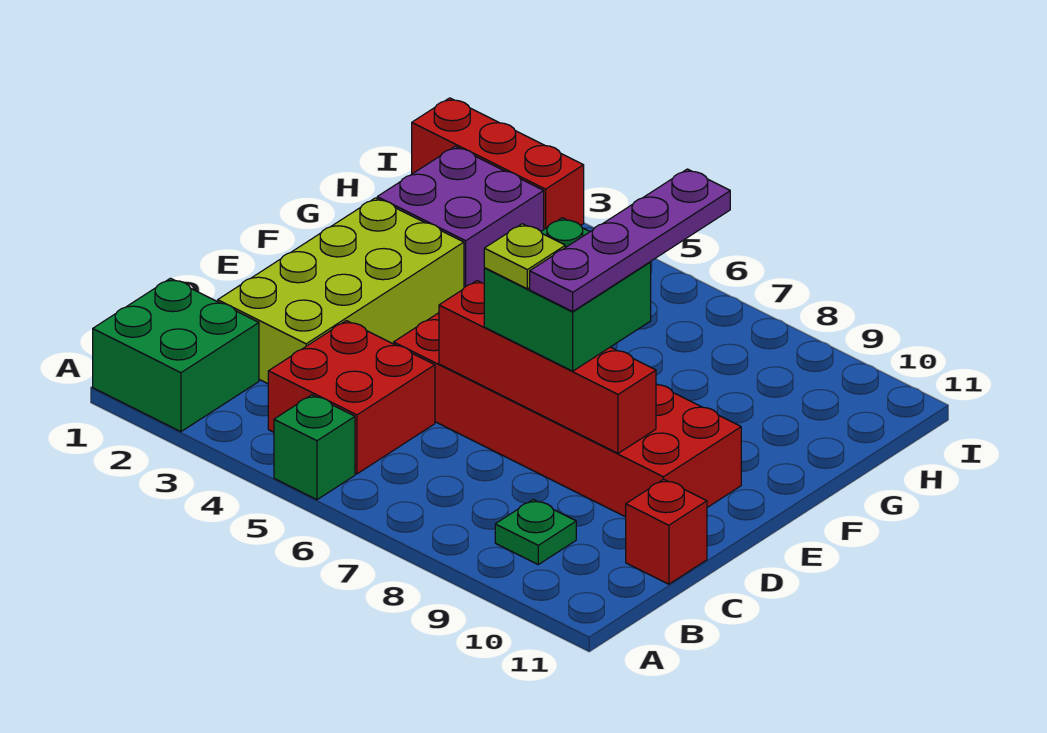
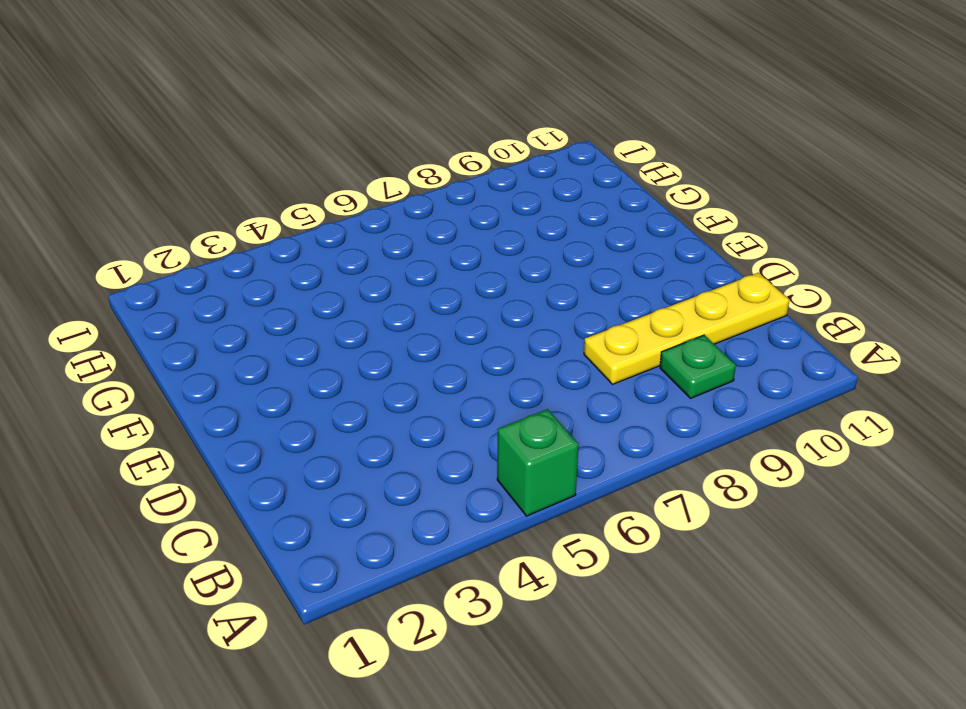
yellow 1x4 plate [584,273,789,384] -> red 1x1 brick [626,479,707,584]
none -> green 2x2 brick [93,278,259,432]
none -> red 2x2 brick [268,321,435,474]
none -> lime 2x4 brick [218,198,464,384]

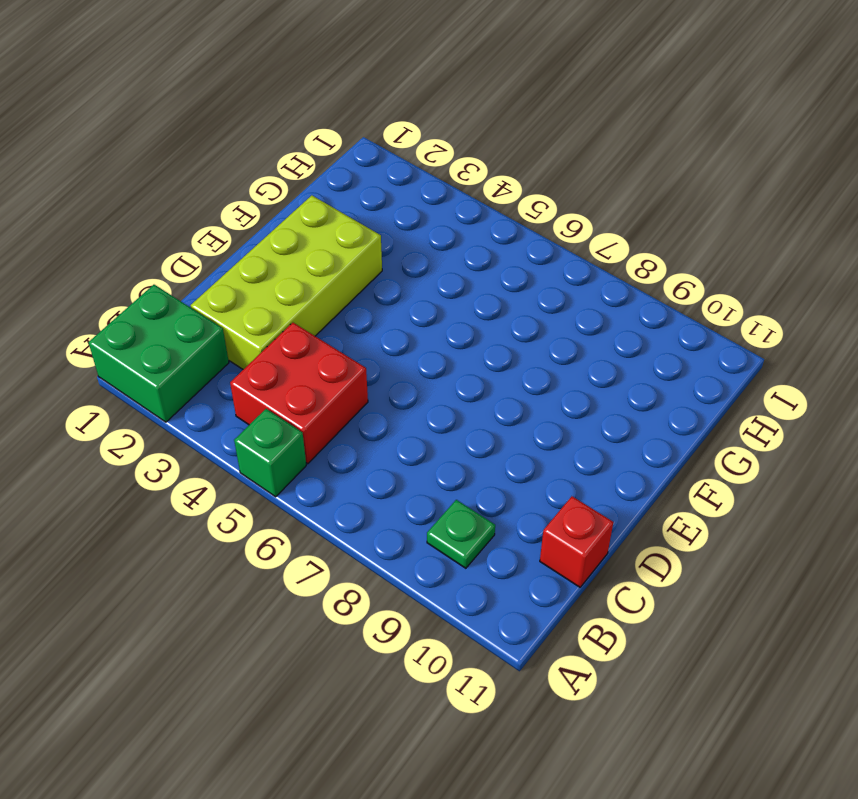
none -> red 2x6 brick [394,313,741,517]
none -> purple 2x2 brick [377,146,544,287]
none -> red 1x3 brick [412,98,584,229]

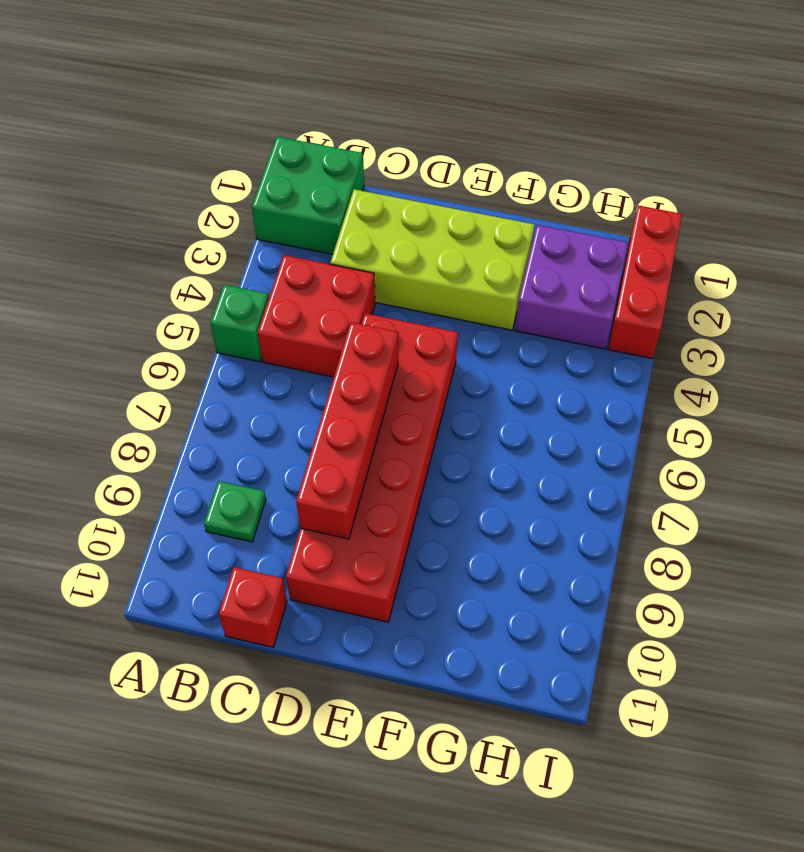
none -> green 2x2 brick [484,218,651,371]
none -> lime 1x1 plate [484,224,565,289]
none -> purple 1x4 plate [530,169,730,311]

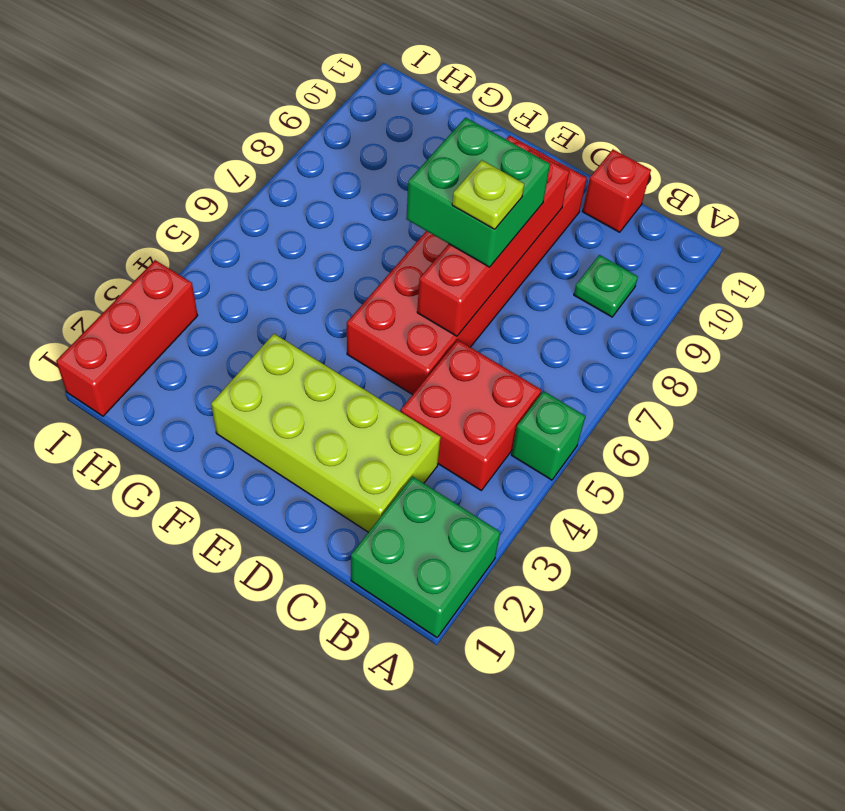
none -> purple 2x2 brick [377,146,544,287]
none -> purple 1x4 plate [530,169,730,311]

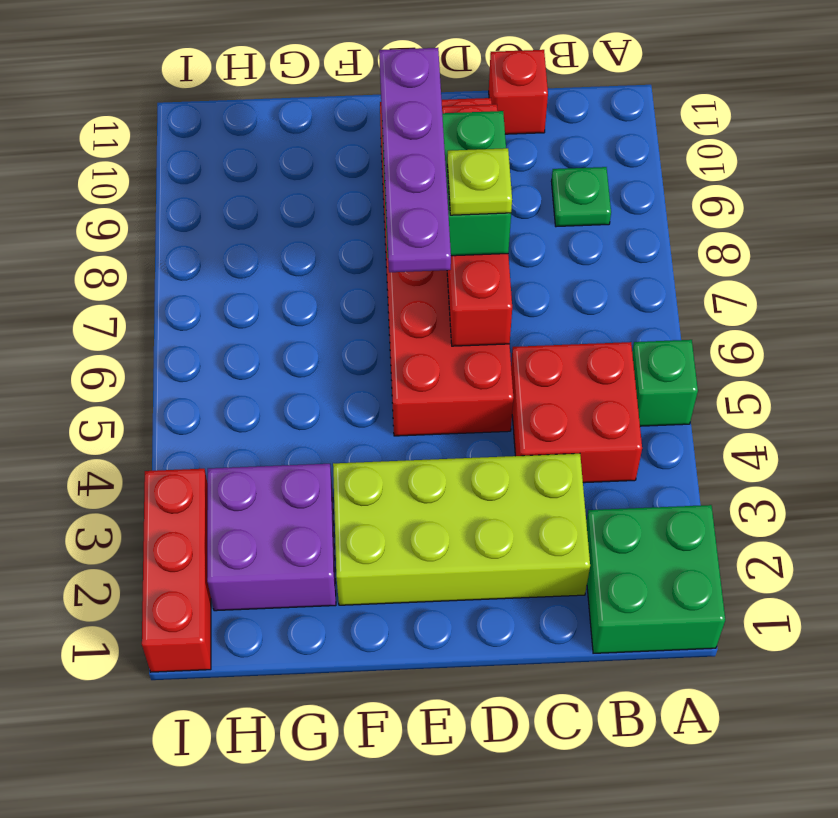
purple 1x4 plate [379,48,451,272] -> purple 1x4 plate turned to [530,169,730,311]

